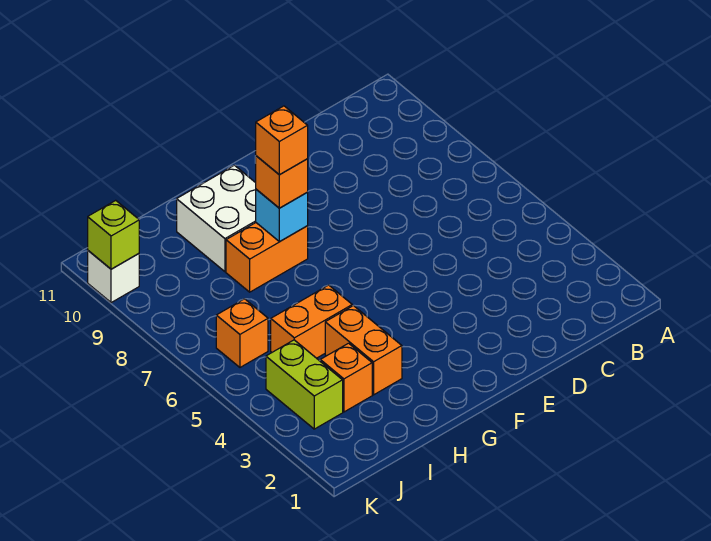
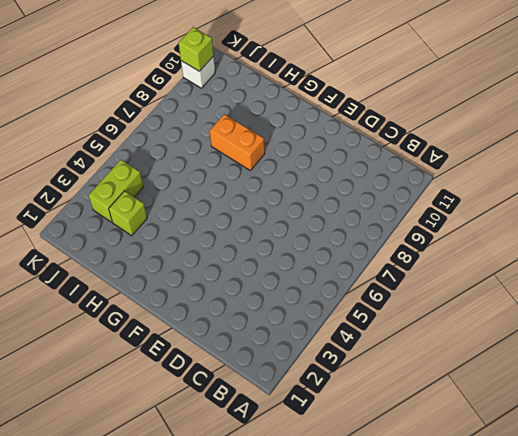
lime 1x1 brick [109,191,147,236] -> orange 1x1 brick [320,343,372,412]
none -> white 2x2 brick [177,165,256,272]
none -> orange 1x2 brick [325,306,402,395]
none -> orange 1x2 brick [271,285,352,358]

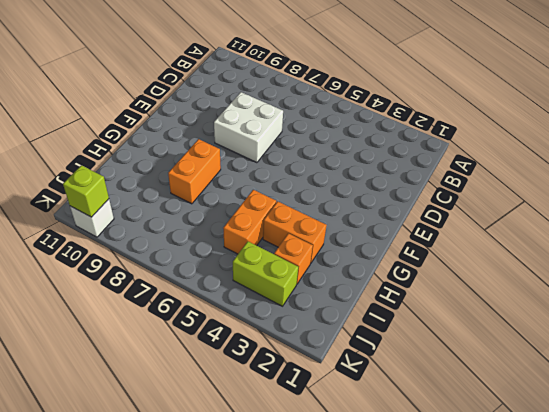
white 2x2 brick [214,92,283,163] -> white 2x2 brick moved to [177,165,256,272]
none -> orange 1x1 brick [216,299,268,367]
none -> cyan 1x1 brick [256,189,308,242]
none -> orange 1x1 brick [255,156,308,208]

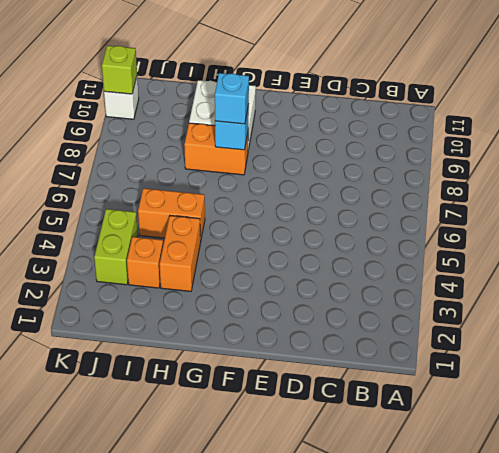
cyan 1x1 brick [215,73,249,124] -> orange 1x1 brick [255,156,308,208]
none -> orange 1x1 brick [216,299,268,367]
none -> orange 1x1 brick [256,106,308,175]

